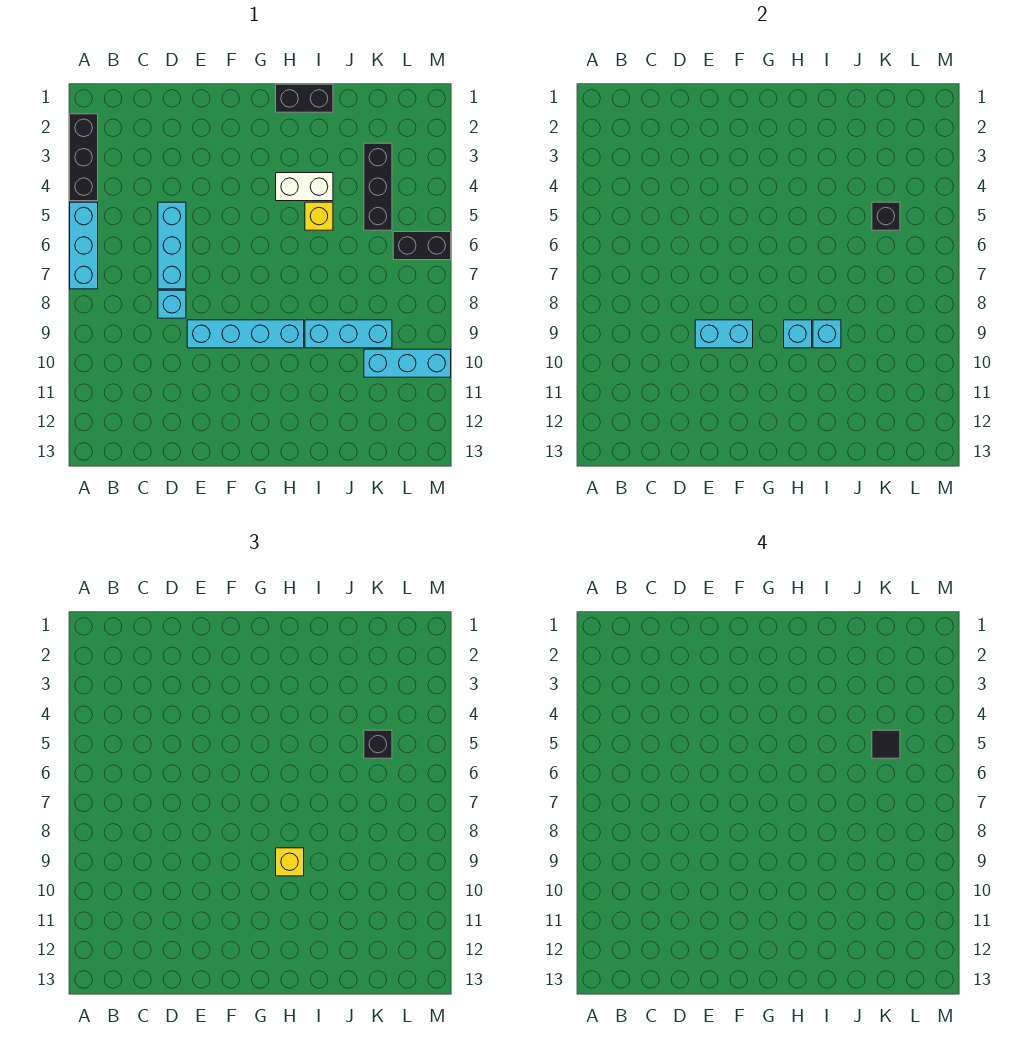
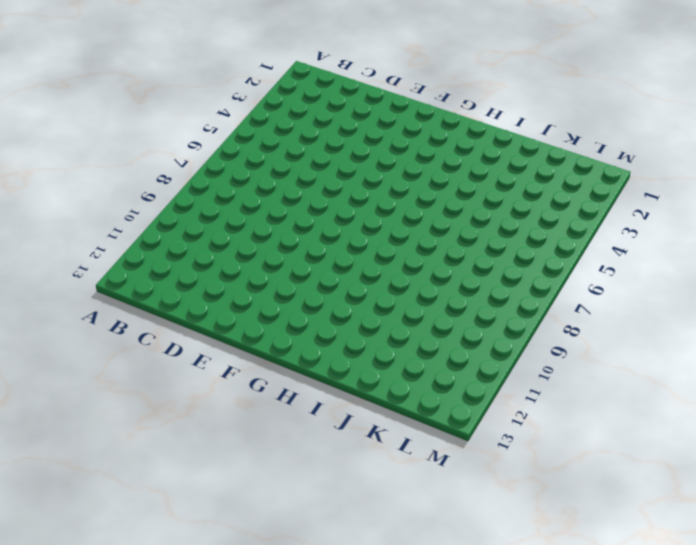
none -> black 1x3 brick [70,114,98,201]
none -> cyan 1x3 brick [70,202,98,289]
none -> cyan 1x3 brick [158,202,186,289]

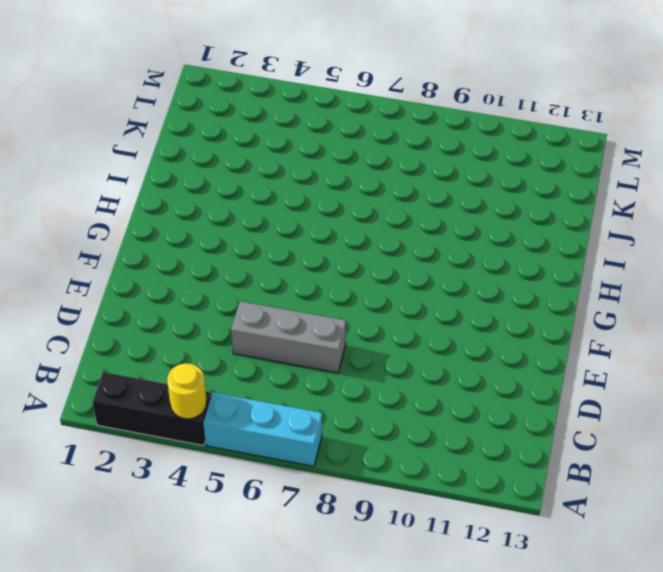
yellow 1x1 round brick [167,363,207,419] -> none
grey 1x3 brick [231,301,346,373] -> cyan 1x3 brick [158,202,186,289]
none -> cyan 1x1 brick [158,290,186,318]
none -> cyan 1x4 brick [187,320,304,348]
none -> black 1x2 brick [276,84,333,112]

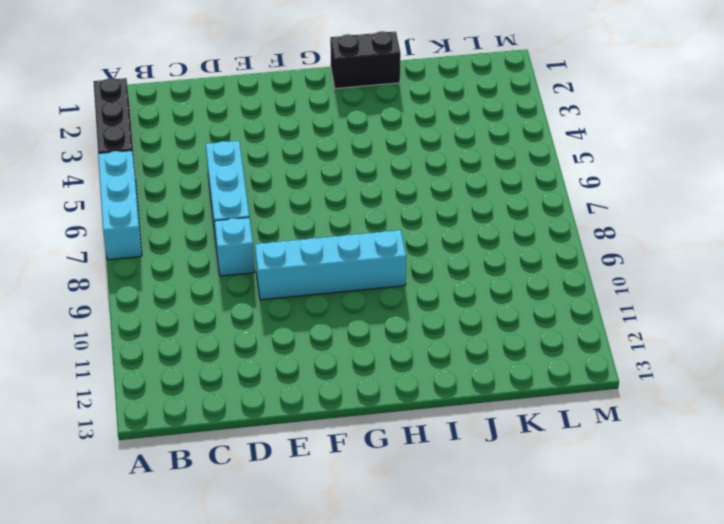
none -> white 1x2 brick [276,173,333,201]
none -> yellow 1x1 brick [305,202,333,230]
none -> cyan 1x3 brick [305,320,392,348]

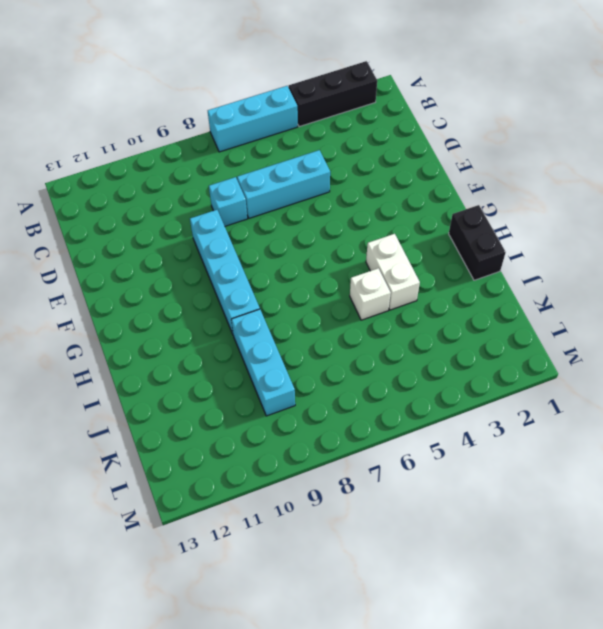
white 1x1 brick [350,268,391,320] -> yellow 1x1 brick [305,202,333,230]
none -> black 1x3 brick [364,143,392,230]
none -> cyan 1x3 brick [364,349,451,377]
none -> black 1x2 brick [393,232,451,260]

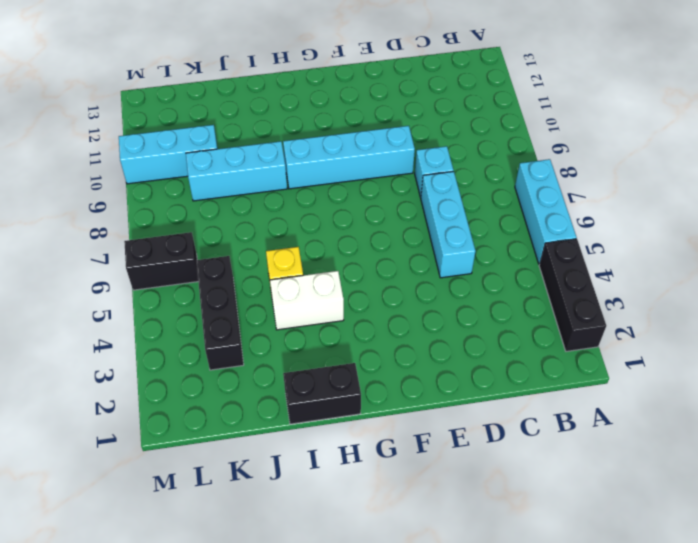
none -> cyan 1x2 brick [695,320,753,348]
none -> cyan 1x1 brick [784,320,812,348]
none -> cyan 1x1 brick [813,320,841,348]

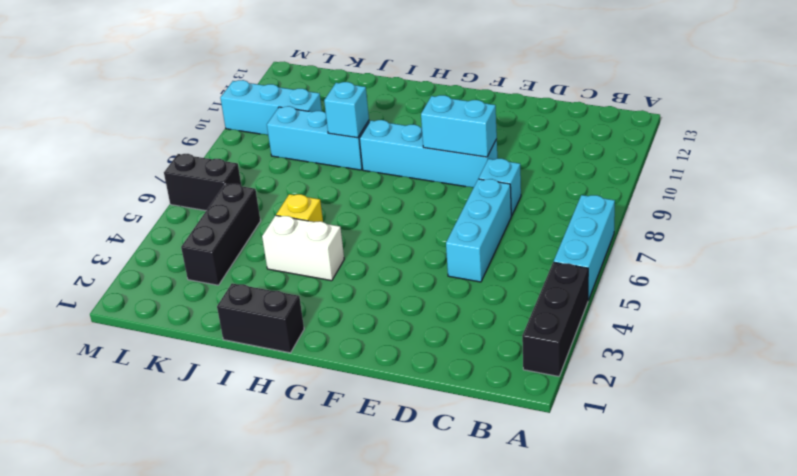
none -> cyan 1x1 brick [784,320,812,348]
none -> black 1x1 brick [872,202,900,230]
none -> yellow 1x1 brick [276,848,304,876]

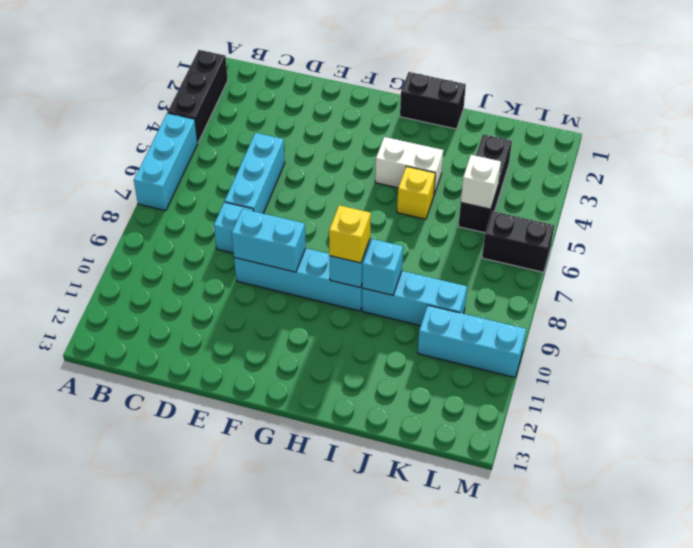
white 1x1 brick [461,155,501,209] -> black 1x1 brick [872,202,900,230]
none -> black 1x1 brick [364,730,392,758]
none -> black 1x1 tile [872,730,900,758]

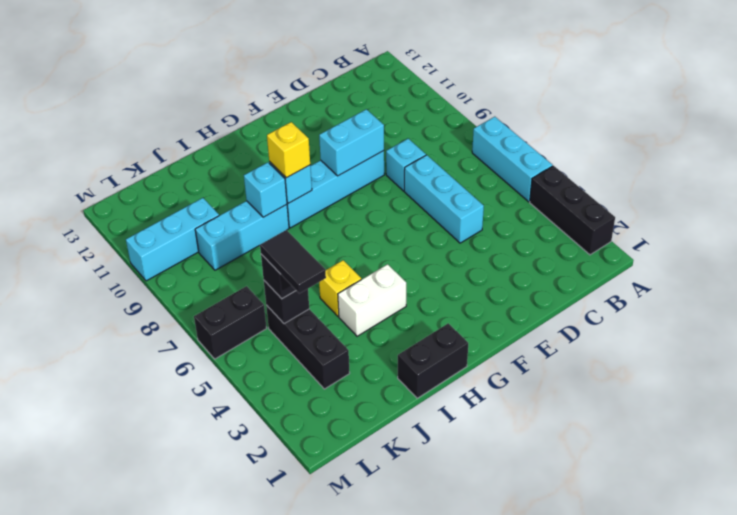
black 1x2 tile [260,230,326,293] -> black 1x1 tile [872,730,900,758]

